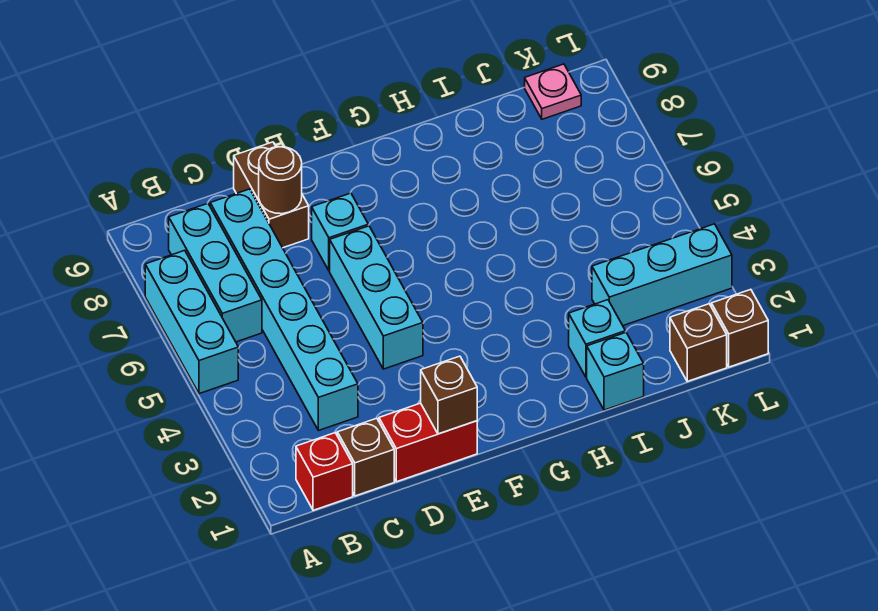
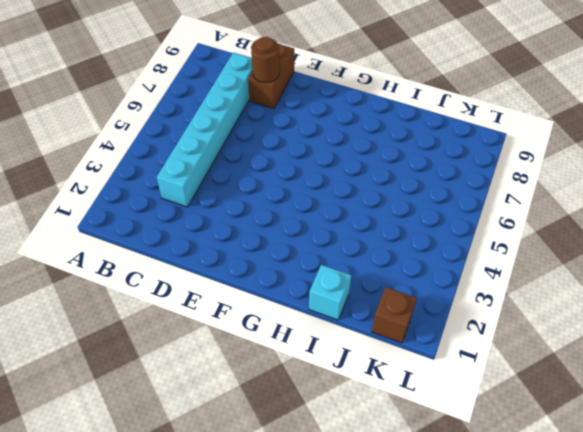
none -> cyan 1x3 brick [145,250,238,394]
none -> red 1x1 brick [296,433,353,510]
none -> cyan 1x3 brick [169,203,262,342]

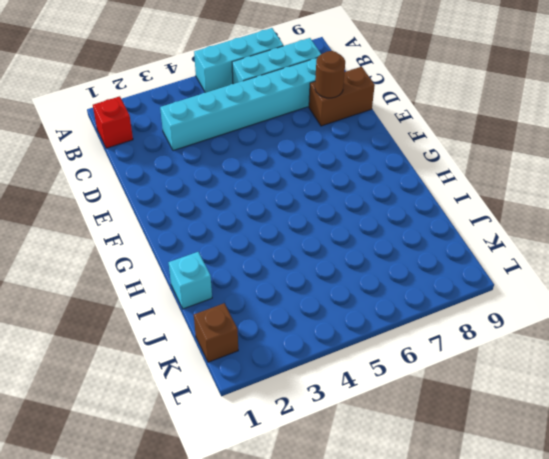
none -> brown 1x1 brick [337,418,394,496]
none -> red 1x2 brick [379,403,477,482]
none -> cyan 1x3 brick [330,226,423,369]

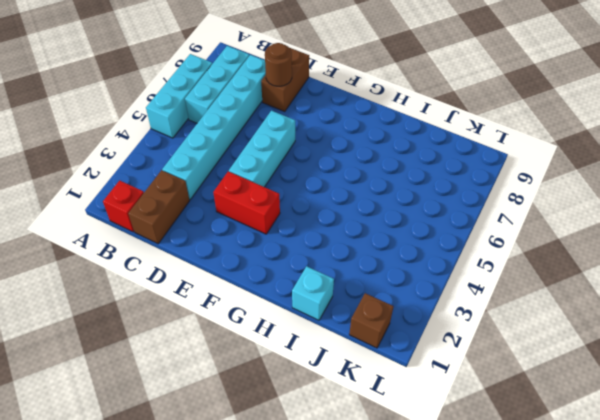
brown 1x2 brick [128,170,190,244] -> brown 1x1 brick [337,418,394,496]
red 1x2 brick [213,171,280,234] -> red 1x2 brick moved to [379,403,477,482]
none -> cyan 1x1 brick [312,193,368,271]
none -> cyan 1x1 brick [569,300,625,377]
none -> cyan 1x3 brick [592,224,732,326]

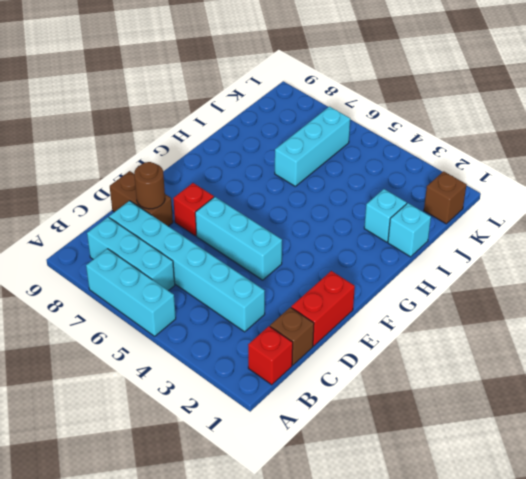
red 1x1 brick [173,183,214,236] -> cyan 1x1 brick [312,193,368,271]
cyan 1x3 brick [275,107,350,186] -> cyan 1x3 brick moved to [592,224,732,326]
none -> pink 1x1 plate [525,64,581,119]
none -> brown 1x1 brick [711,289,768,367]
none -> brown 1x1 brick [421,356,477,434]

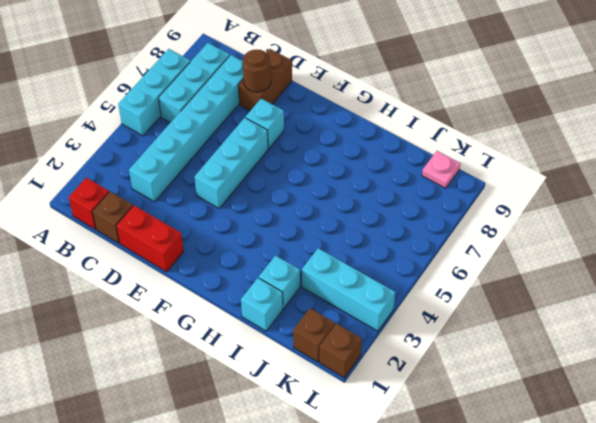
none -> brown 1x1 brick [421,356,477,434]

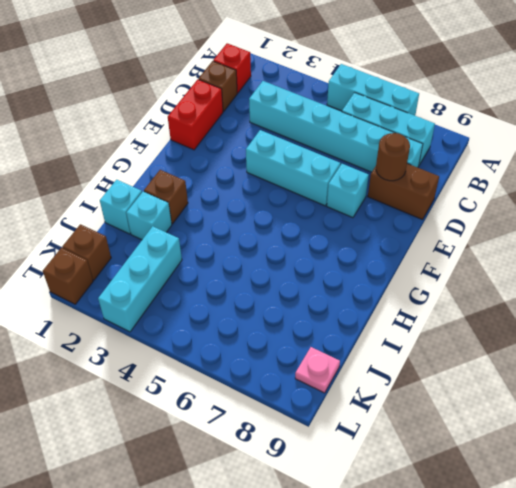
brown 1x1 brick [144,170,188,224] -> brown 1x1 brick moved to [421,356,477,434]

